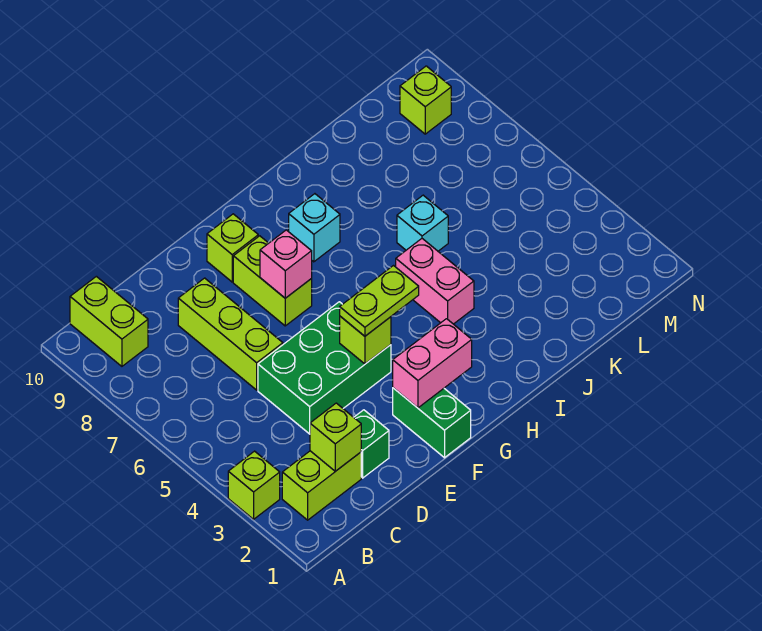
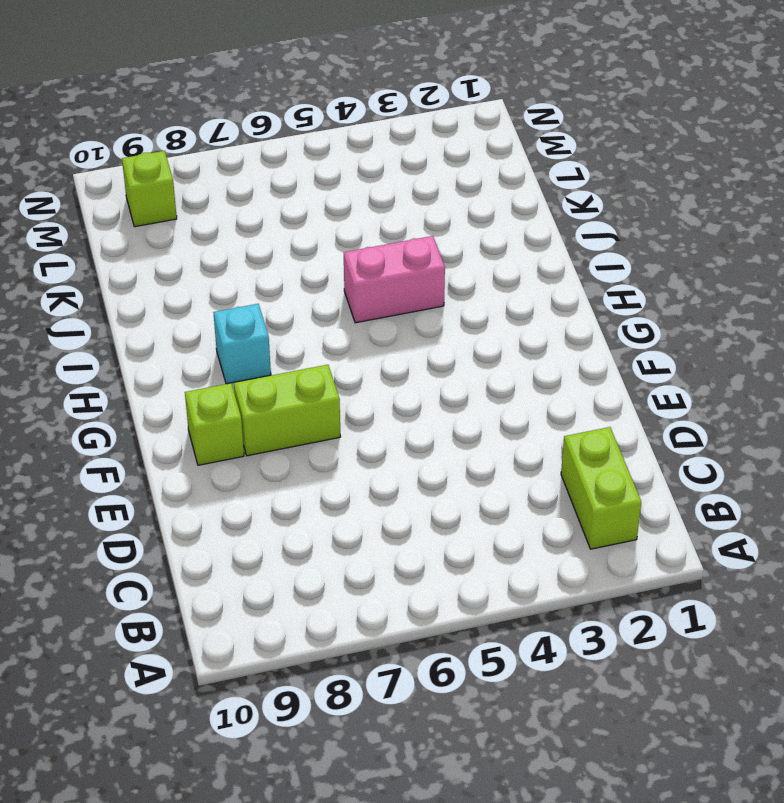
none -> lime 1x1 brick [228,451,280,519]
none -> lime 1x2 brick [70,276,148,366]
none -> green 1x1 brick [354,410,389,478]

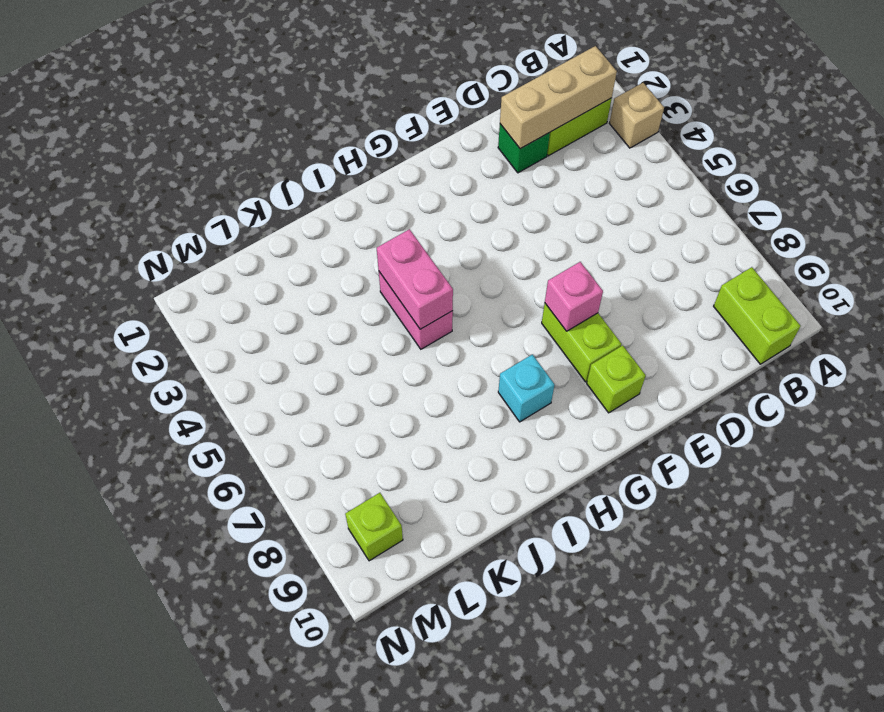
tan 1x1 brick [609,83,664,148] -> lime 1x1 brick [228,451,280,519]
tan 1x3 brick [500,46,617,149] -> lime 1x1 brick [310,403,361,471]
pink 1x2 brick [377,229,453,329] -> pink 1x2 brick turned to [393,319,472,408]
none -> green 2x3 brick [258,302,391,434]
none -> lime 1x3 brick [178,278,283,390]
none -> green 1x2 brick [393,388,471,458]

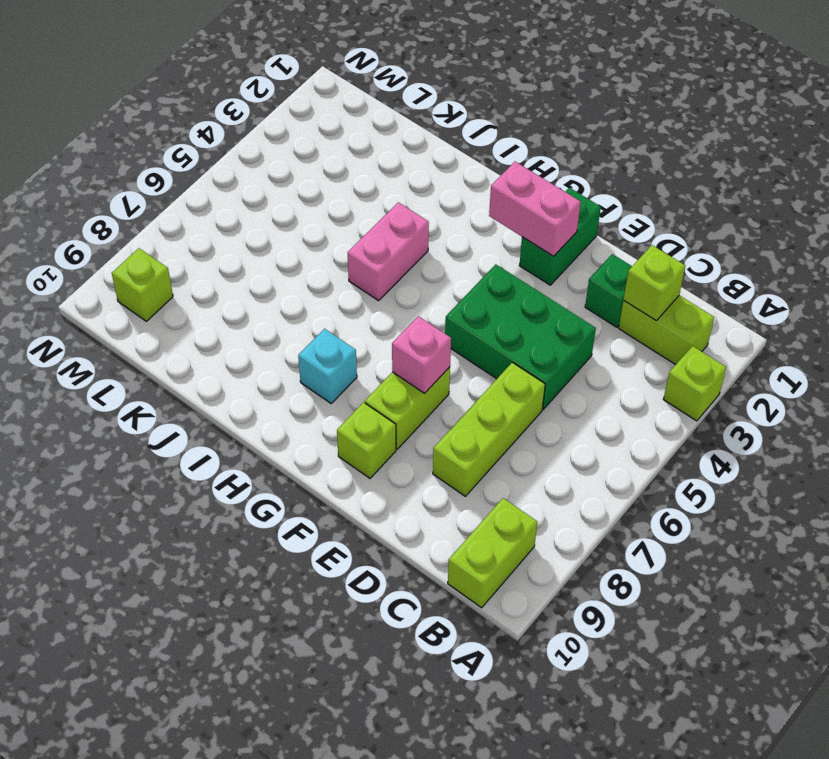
none -> cyan 1x1 brick [397,195,448,251]
none -> lime 1x1 brick [340,316,391,364]
none -> lime 1x2 plate [340,266,419,336]

